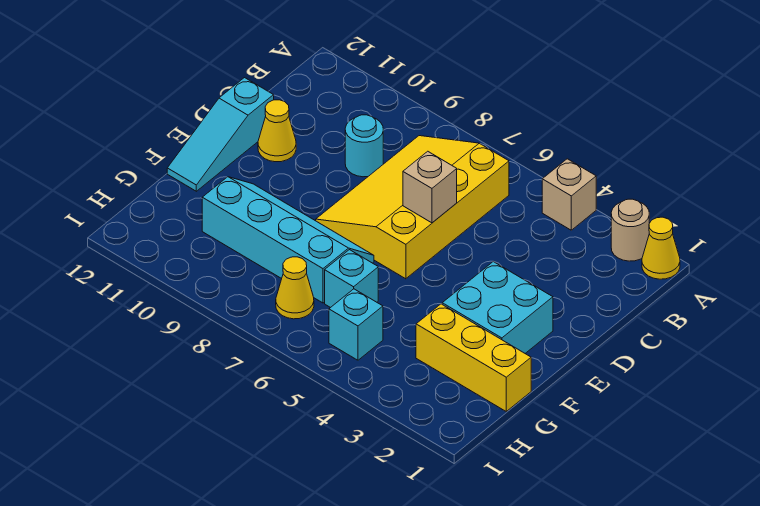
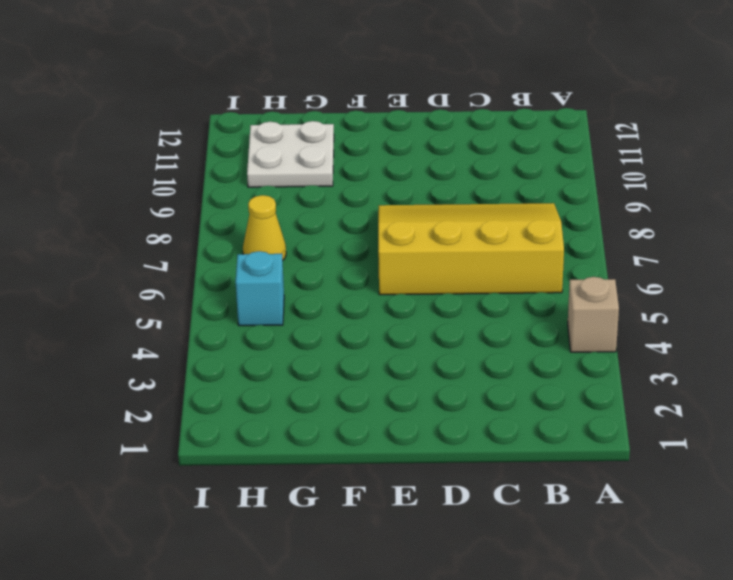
white 2x2 plate [247,121,334,187] -> cyan 2x4 slope [202,177,374,303]
none -> yellow 1x1 cone [642,217,680,279]
none -> tan 1x1 round brick [611,199,649,261]
none -> cyan 1x1 round brick [345,115,383,177]

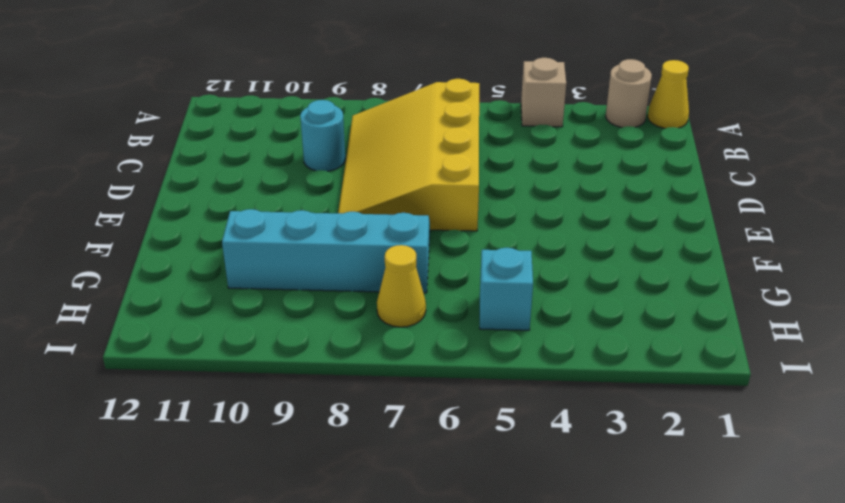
none -> yellow 1x1 cone [258,100,296,162]
none -> cyan 1x3 slope [167,78,274,191]
none -> cyan 2x2 brick [442,262,553,353]

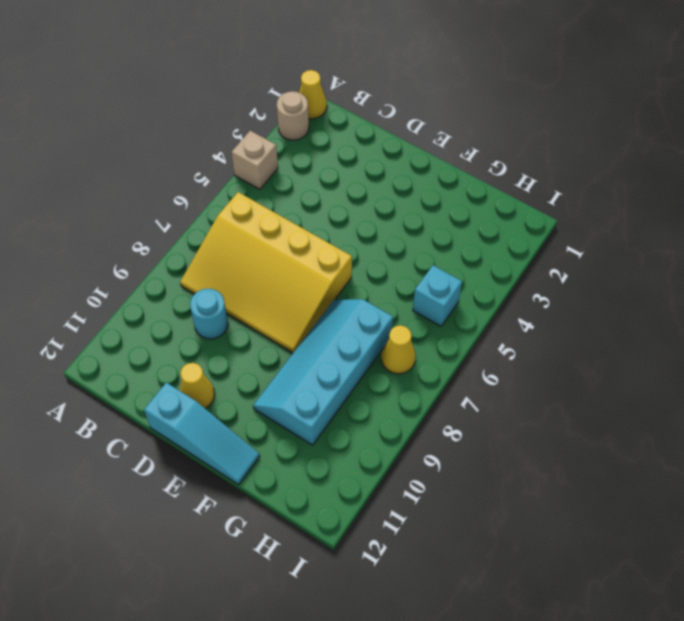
none -> cyan 2x2 brick [442,262,553,353]
none -> yellow 1x3 brick [416,304,531,411]
none -> cyan 1x1 brick [325,250,378,308]

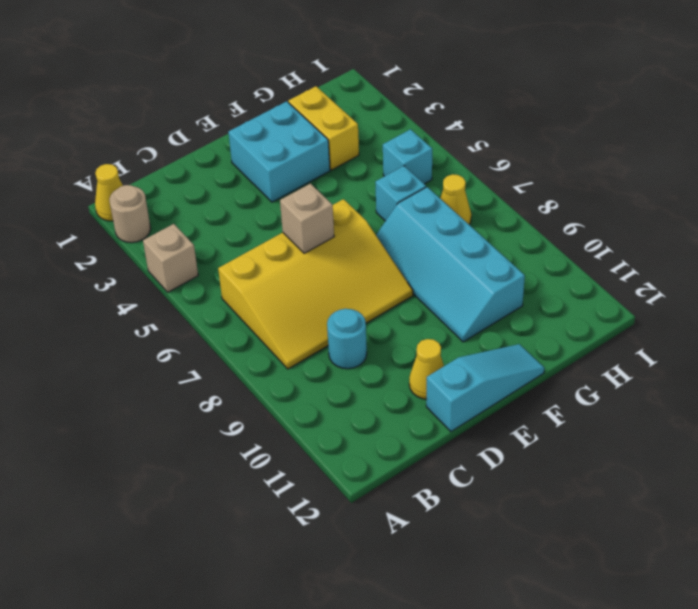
yellow 1x2 brick [288,86,359,170] -> yellow 1x3 brick [416,304,531,411]

